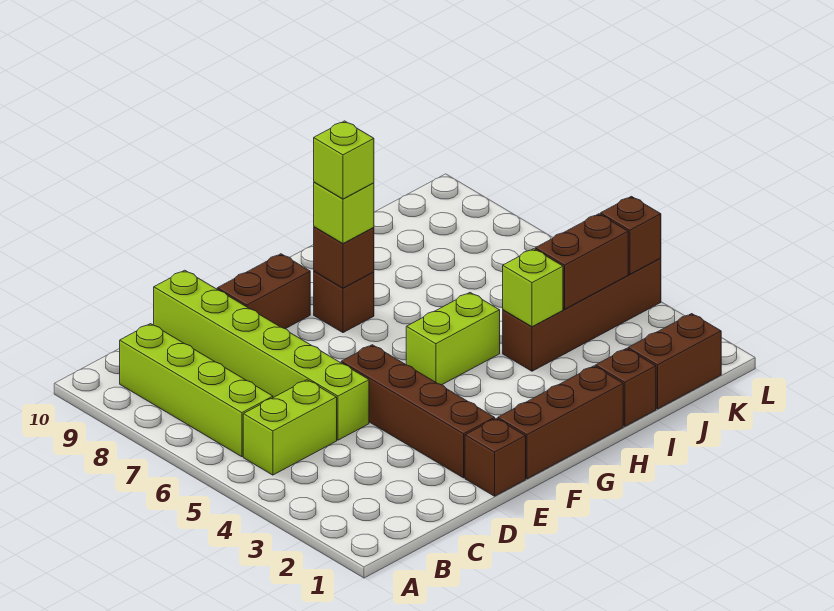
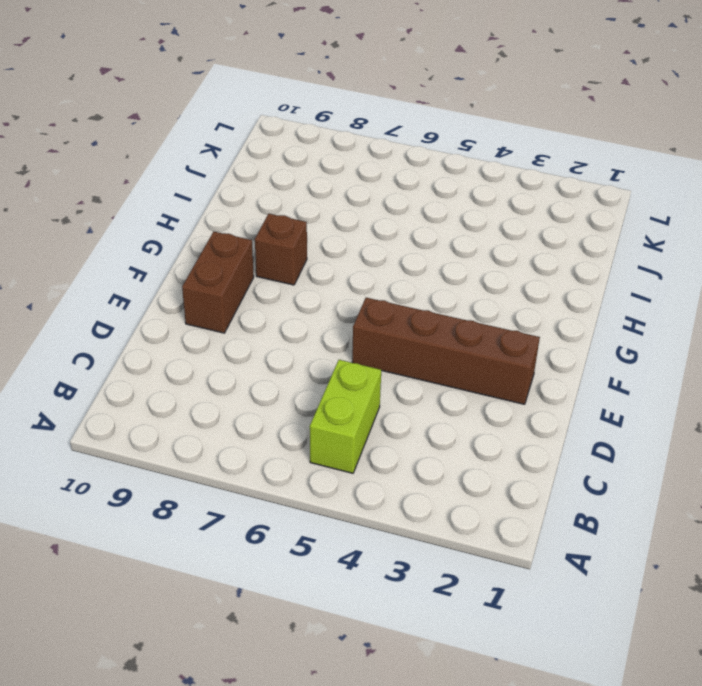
none -> lime 1x4 brick [120,324,273,457]
none -> lime 1x6 brick [154,270,369,440]
none -> brown 1x1 brick [465,418,526,496]

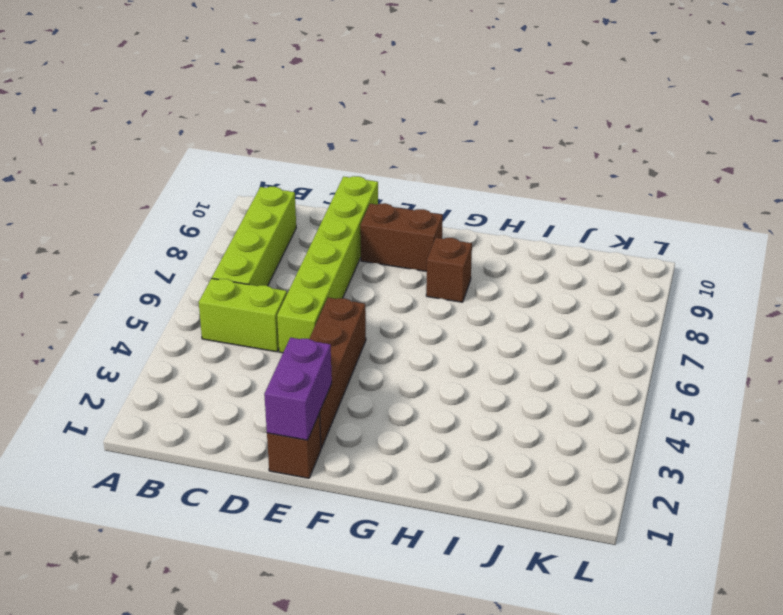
purple 1x2 brick [264,338,332,440] -> none
none -> brown 1x3 brick [498,366,623,479]
none -> lime 1x2 brick [406,293,500,385]
none -> brown 1x1 brick [595,349,656,426]

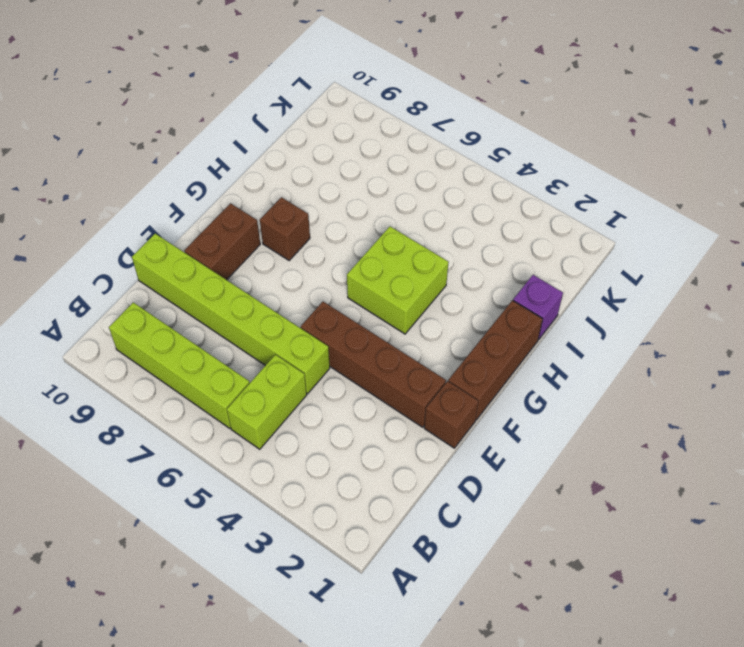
lime 2x2 brick [347,226,449,334] -> lime 1x2 brick [406,293,500,385]
purple 1x1 brick [513,275,563,340] -> brown 1x1 brick [595,349,656,426]
none -> brown 1x4 brick [503,258,661,371]
none -> brown 1x2 brick [628,314,721,409]
none -> brown 1x1 brick [314,227,374,288]

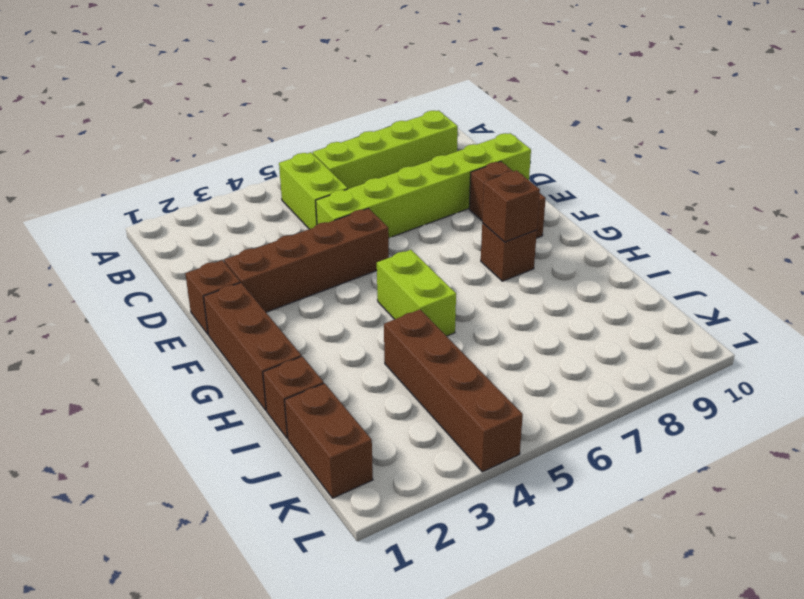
none -> lime 1x1 brick [503,249,563,327]
none -> brown 1x2 brick [535,214,628,309]
none -> brown 1x1 brick [600,196,661,274]

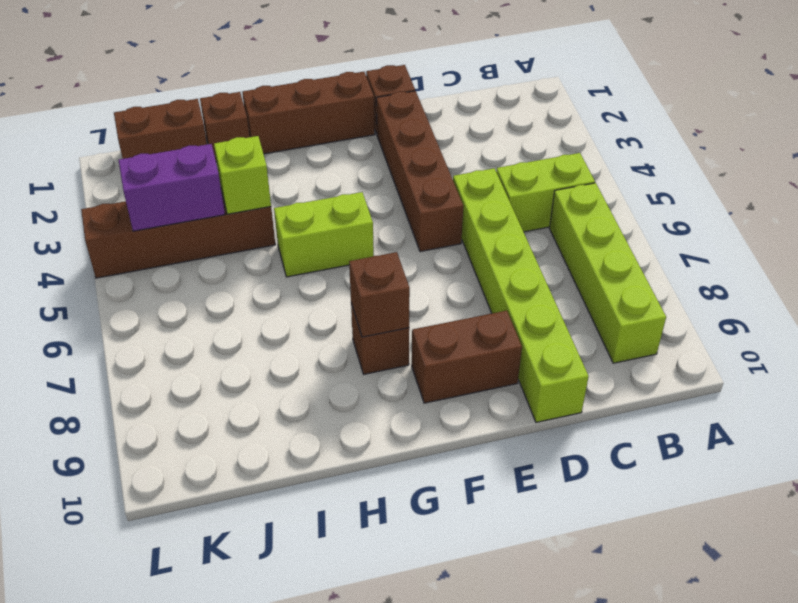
purple 1x2 brick [119,144,225,231] -> brown 1x2 brick [535,214,628,309]
none -> brown 1x1 brick [600,196,661,274]
none -> lime 1x1 brick [314,182,374,243]
none -> lime 1x1 brick [314,121,374,199]

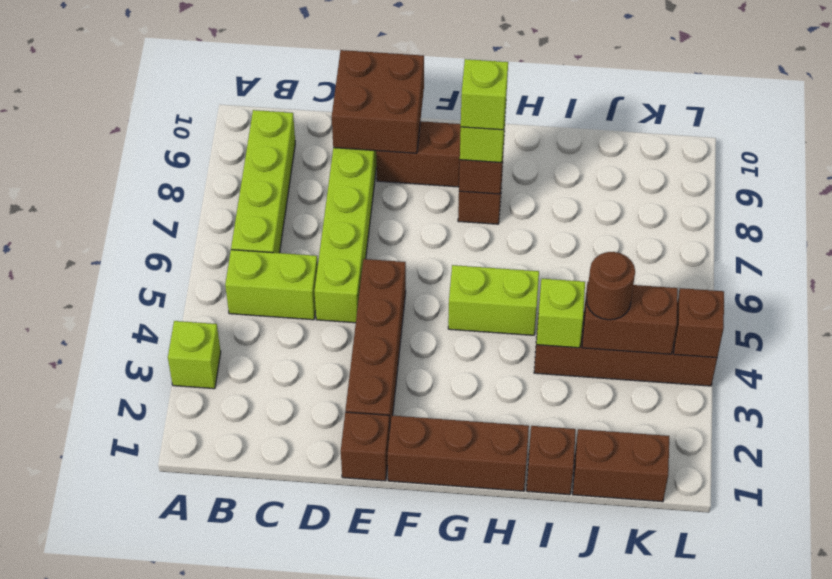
lime 1x1 brick [168,321,221,389] -> none
brown 2x2 brick [332,50,424,153] -> none
brown 1x1 round brick [587,252,635,320] -> none

